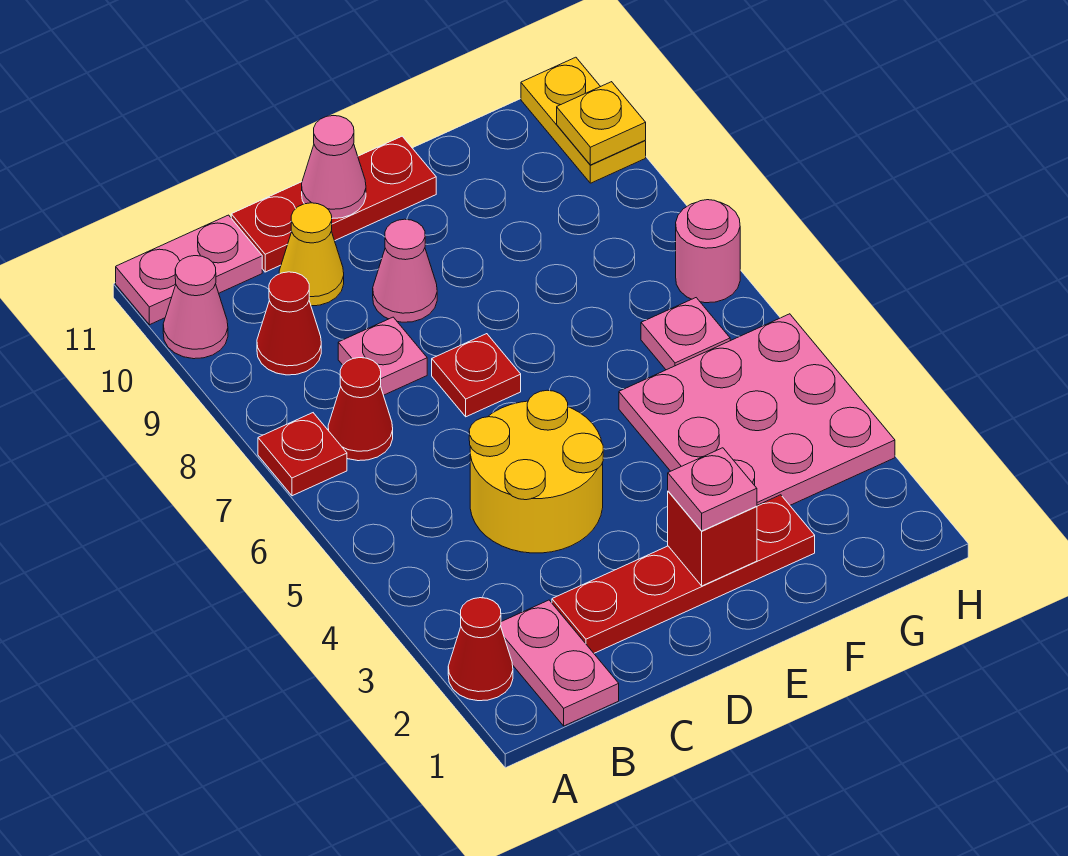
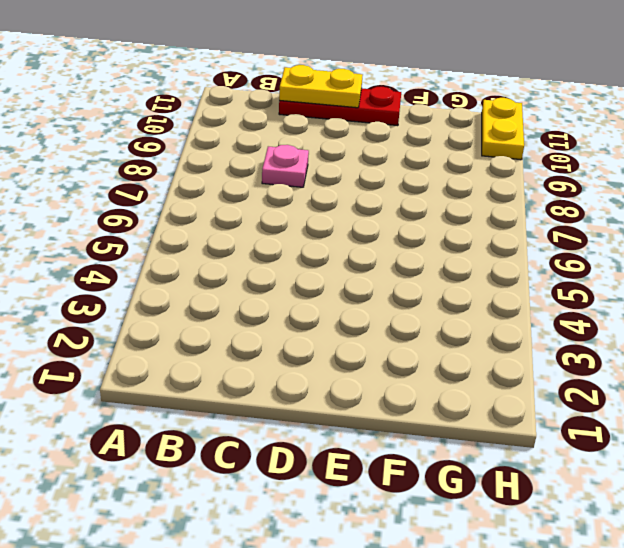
yellow 1x2 plate [279,65,363,108] -> pink 1x1 cone [302,116,366,218]
none -> red 1x1 cone [448,598,513,701]
none -> red 1x1 plate [258,413,347,496]
none -> pink 1x1 cone [163,256,228,359]

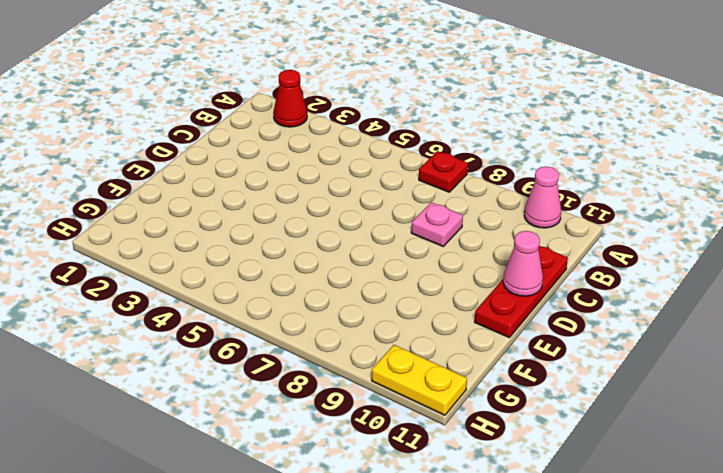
none -> pink 1x2 plate [116,215,262,325]
none -> pink 1x2 plate [501,600,619,726]
none -> red 1x1 cone [328,358,393,461]

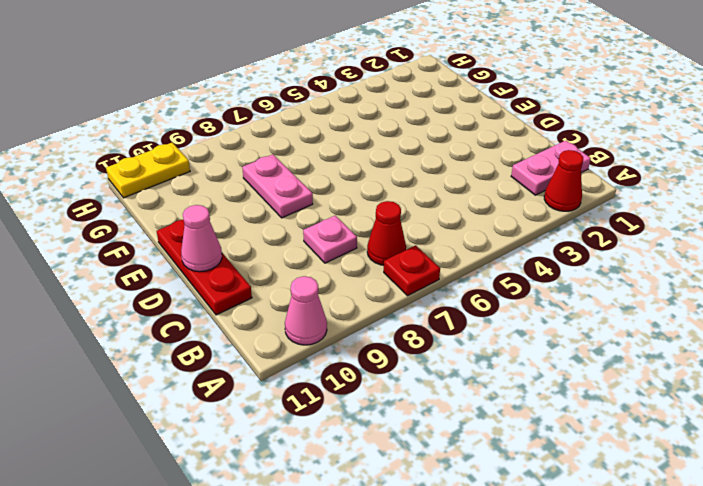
pink 1x2 plate [242,154,313,218] -> pink 1x2 plate moved to [116,215,262,325]
none -> red 1x1 cone [257,272,321,375]
none -> red 1x4 plate [552,495,815,653]
none -> yellow 2x2 round brick [469,390,603,553]

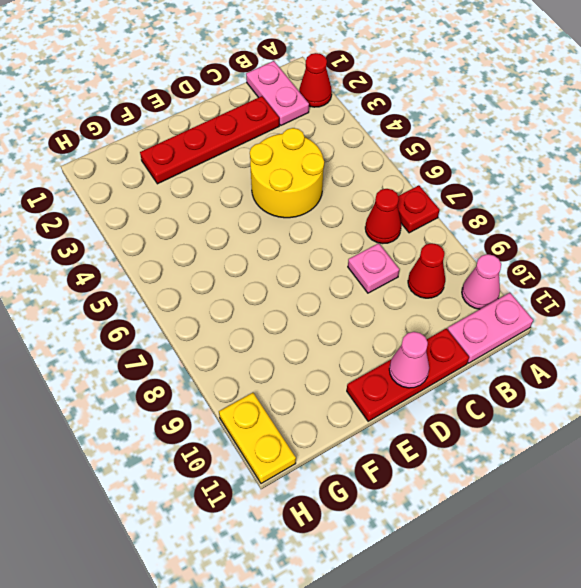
none -> yellow 1x1 cone [279,203,344,306]
none -> red 1x1 plate [432,334,521,417]
none -> pink 1x1 cone [373,219,437,322]

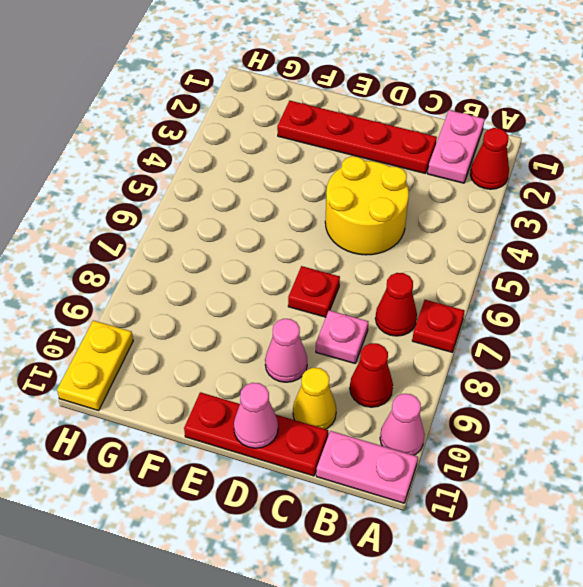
none -> pink 3x3 plate [619,314,895,505]
none -> pink 1x1 plate [641,298,730,370]
none -> pink 1x1 round brick [676,200,740,303]

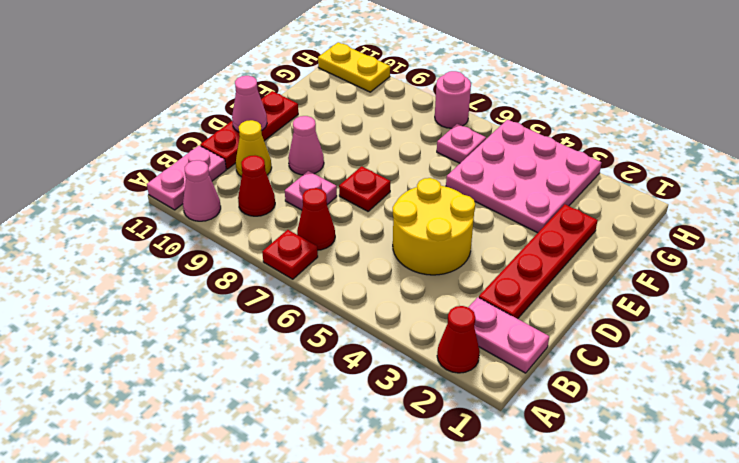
none -> red 1x1 brick [668,491,757,586]
none -> yellow 1x1 plate [557,82,646,165]
none -> pink 1x1 plate [668,448,757,531]

